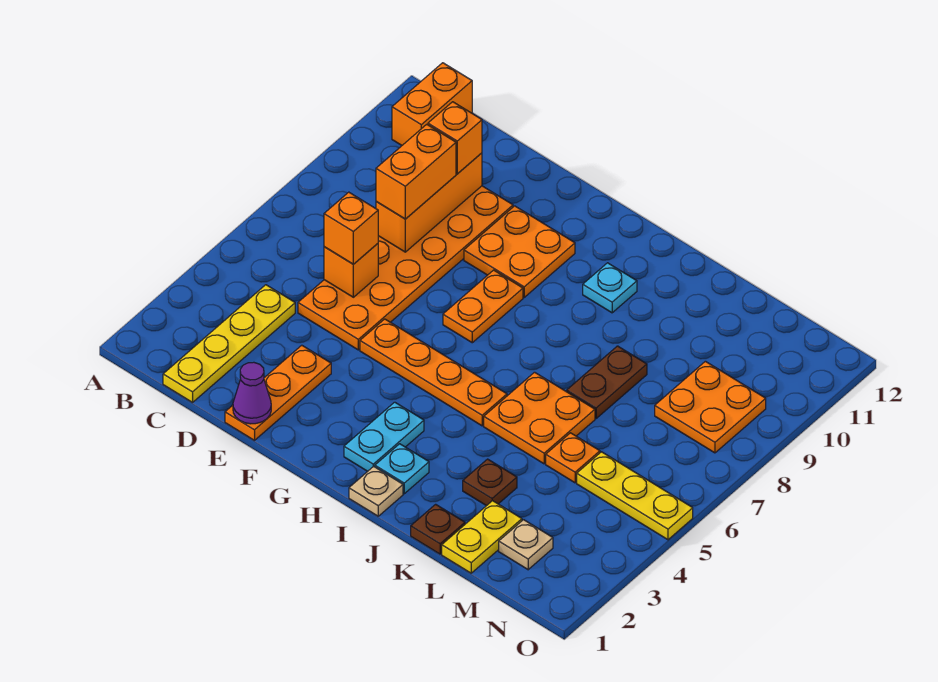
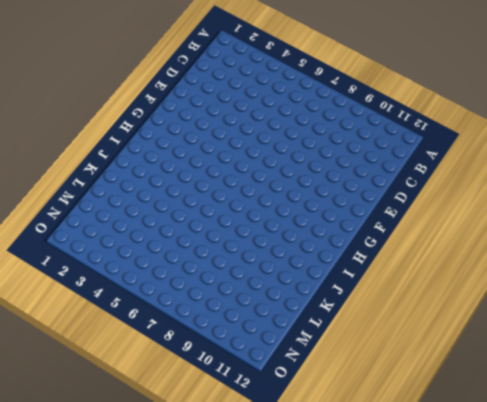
none -> orange 1x2 brick [392,63,472,145]
none -> yellow 1x4 plate [163,285,295,402]
none -> orange 2x6 plate [298,186,513,350]

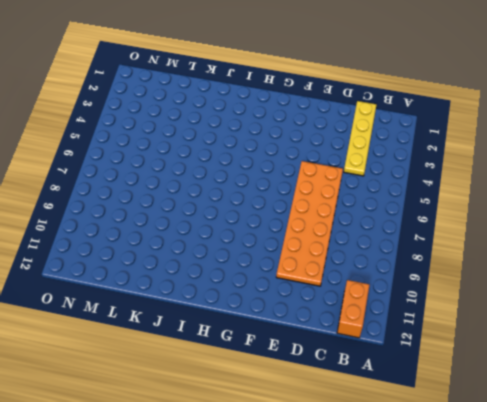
none -> orange 1x3 plate [225,345,331,440]
none -> orange 1x4 plate [360,319,507,426]
none -> orange 2x2 plate [464,206,575,297]

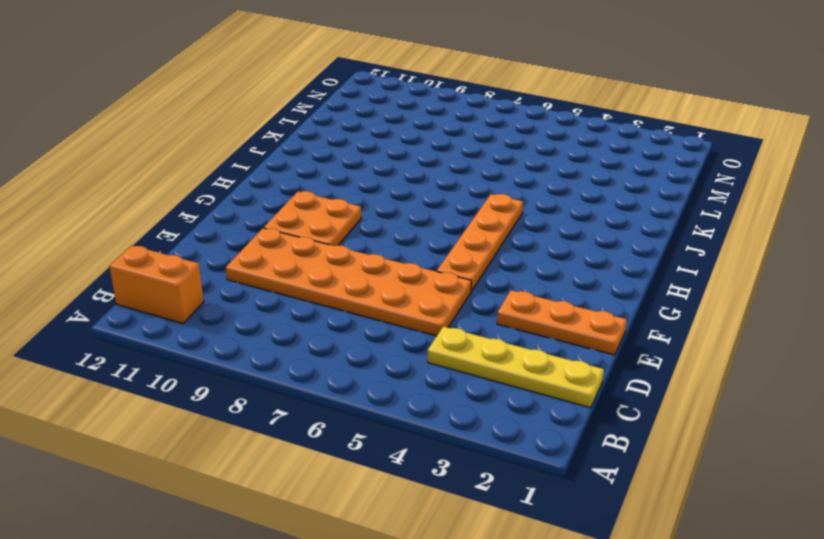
none -> orange 1x2 plate [443,270,523,343]
none -> cyan 1x2 plate [344,402,424,471]
none -> tan 1x1 plate [349,466,403,516]

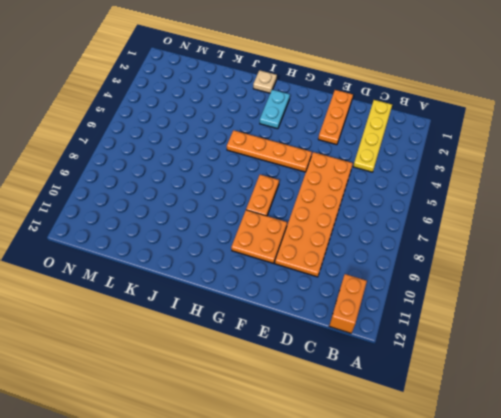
none -> cyan 1x1 plate [375,444,429,494]
none -> cyan 1x1 plate [583,263,637,313]
none -> orange 2x2 plate [484,372,595,464]

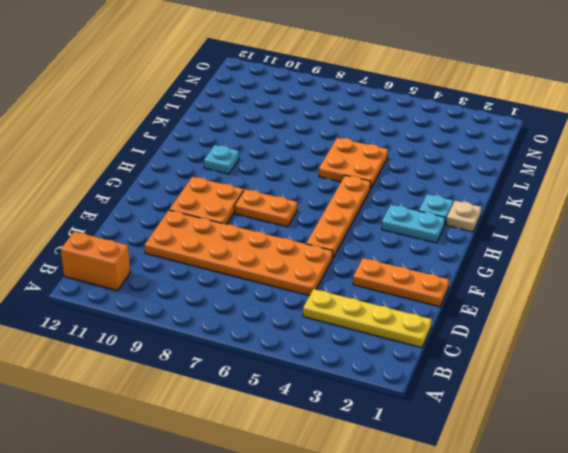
none -> brown 1x1 plate [411,504,465,554]
none -> brown 1x1 plate [463,459,517,506]
none -> brown 1x2 plate [567,346,647,418]

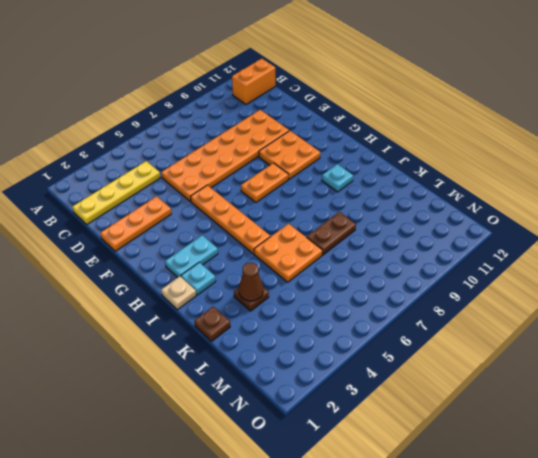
brown 1x1 cone [239,263,263,301] -> none
none -> yellow 1x2 plate [442,501,522,573]
none -> orange 1x1 plate [546,433,600,483]
none -> tan 1x1 plate [499,520,553,570]

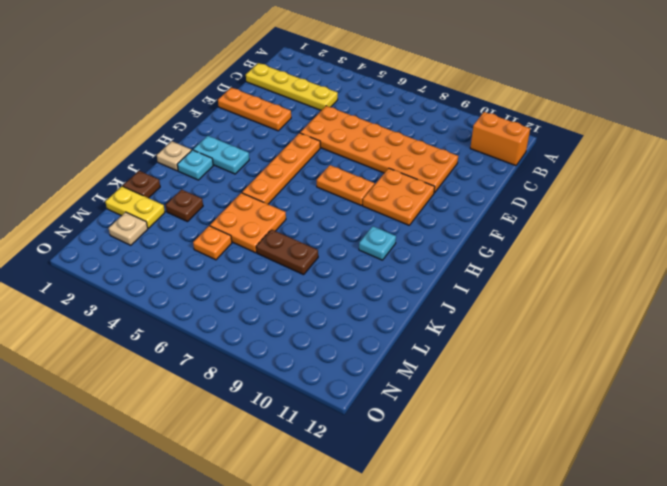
none -> yellow 1x3 plate [577,452,693,540]
none -> orange 2x2 plate [655,361,766,453]
none -> orange 1x1 brick [324,244,378,297]

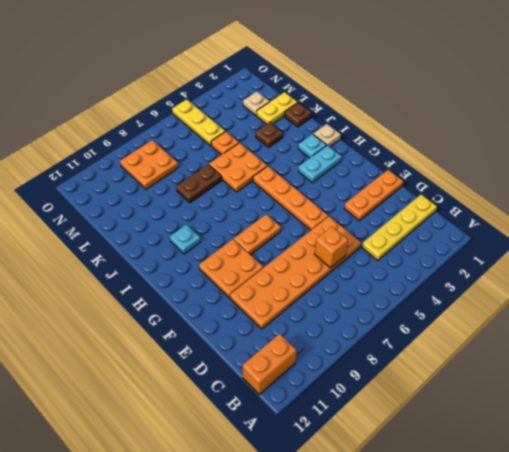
none -> orange 1x3 brick [376,153,482,252]
none -> purple 1x1 cone [233,362,271,424]
none -> orange 1x1 brick [324,192,378,264]

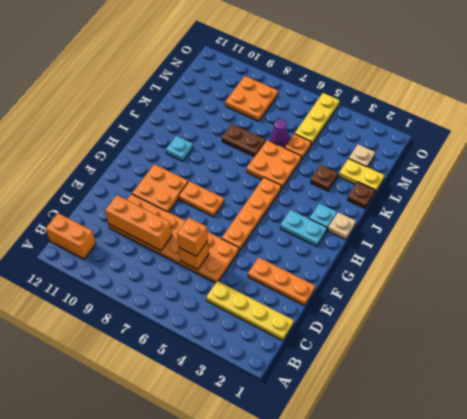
purple 1x1 cone [271,119,290,148] -> purple 1x1 cone moved to [233,362,271,424]
none -> orange 1x2 brick [376,124,456,219]
none -> orange 1x1 brick [428,102,482,174]

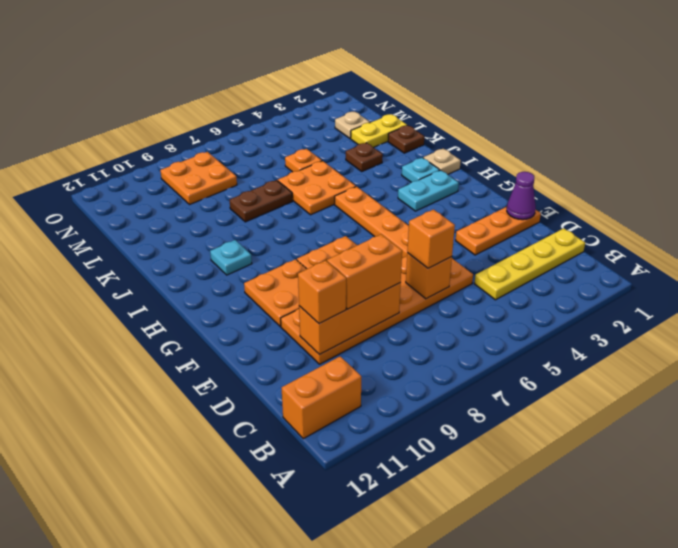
none -> yellow 1x3 plate [577,452,693,540]

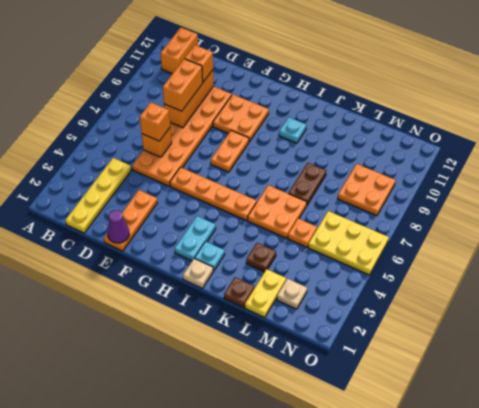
yellow 2x3 plate [308,211,389,275] -> yellow 1x3 plate [577,452,693,540]

